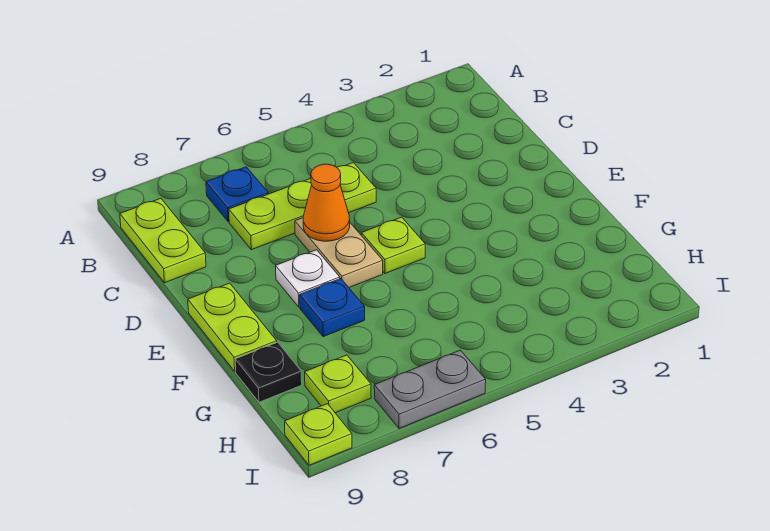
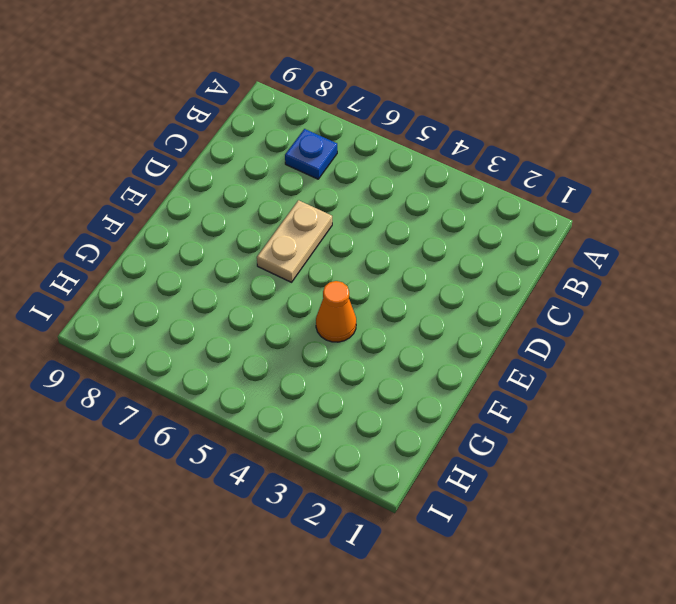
orange 1x1 cone [316,281,356,342] -> orange 1x1 cone moved to [303,164,350,241]
none -> lime 1x2 plate [120,198,206,283]
none -> lime 1x3 plate [229,163,376,250]
none -> lime 1x1 plate [361,217,425,274]

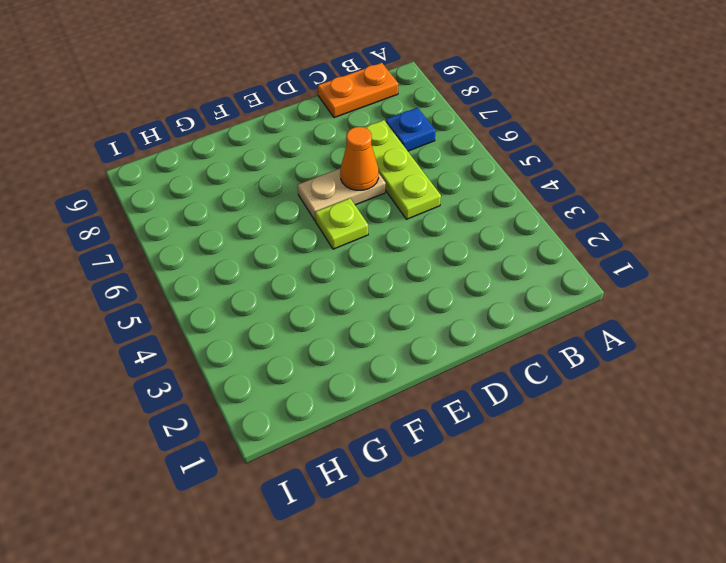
orange 1x2 plate [318,63,398,118] -> lime 1x2 plate [120,198,206,283]
none -> white 1x1 plate [276,250,340,307]
none -> lime 1x2 plate [188,283,277,371]
none -> blue 1x1 plate [300,279,365,337]

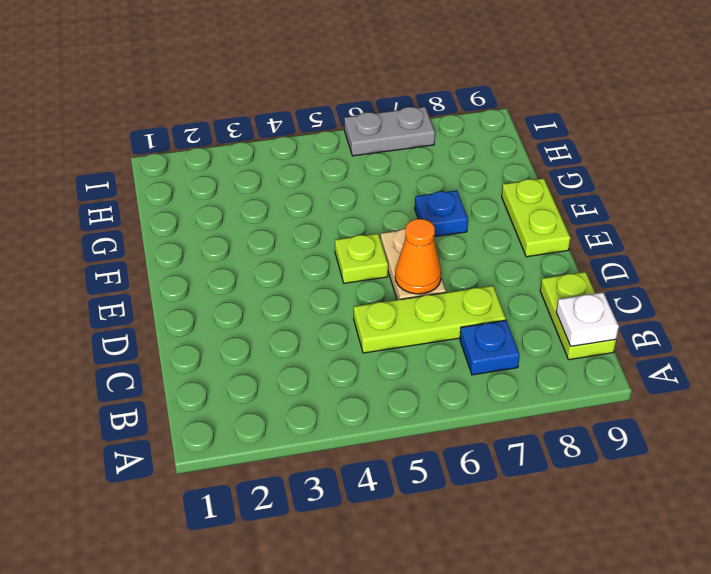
white 1x1 plate [556,292,619,346] -> white 1x1 plate moved to [276,250,340,307]
none -> black 1x1 plate [235,342,302,402]
none -> lime 1x1 plate [305,355,371,413]
none -> lime 1x1 plate [285,404,352,465]

